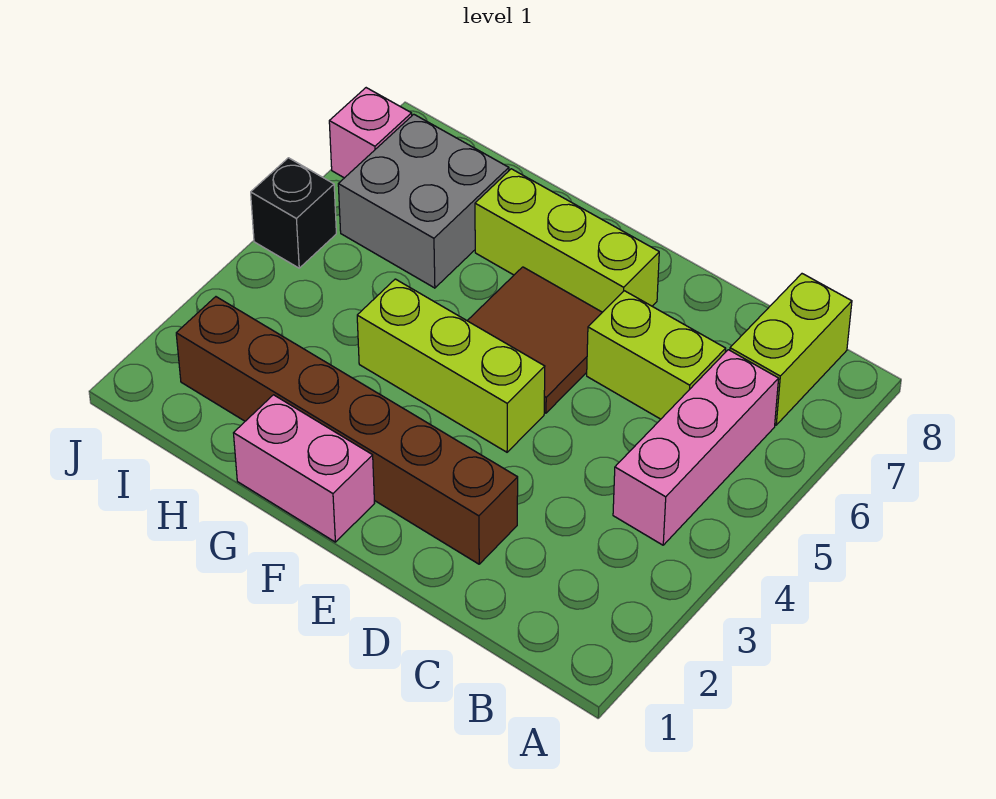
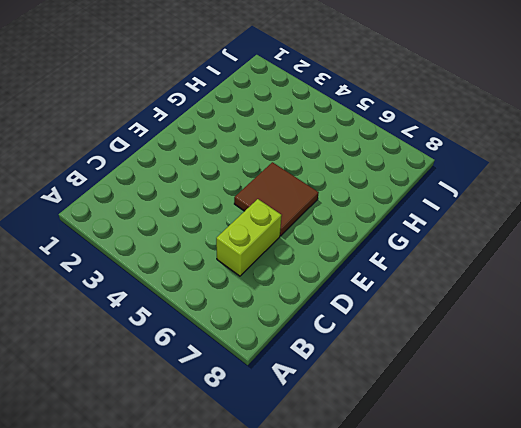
none -> pink 1x3 brick [613,350,779,545]
none -> lime 1x2 brick [730,274,852,425]

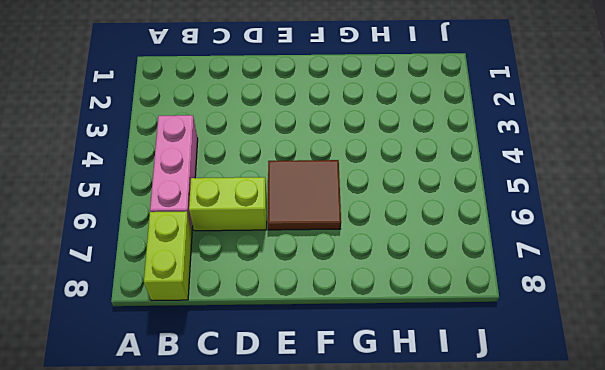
none -> brown 1x6 brick [176,297,518,564]
none -> lime 1x3 brick [357,279,545,452]

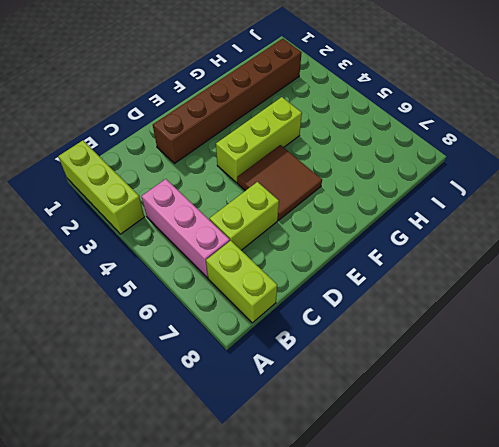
lime 1x3 brick [58,141,145,234] -> lime 1x3 brick turned to [475,169,659,312]
none -> pink 1x2 brick [234,395,375,542]
none -> grey 2x2 brick [338,114,509,288]

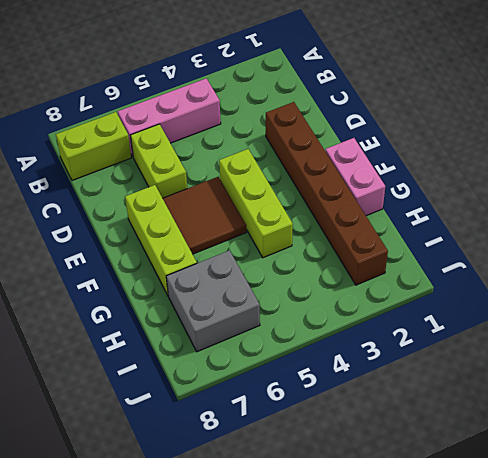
none -> black 1x1 brick [251,158,336,268]
none -> pink 1x1 brick [329,88,412,178]

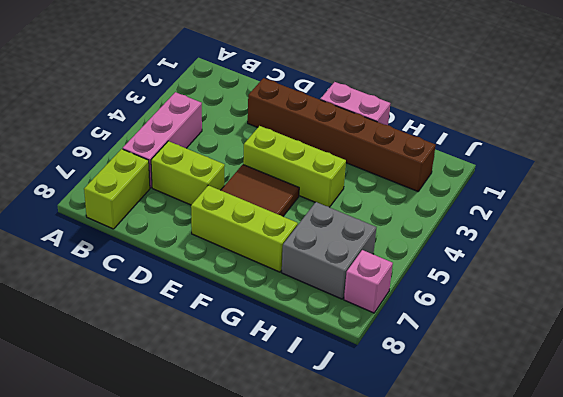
none -> black 1x1 brick [251,158,336,268]

